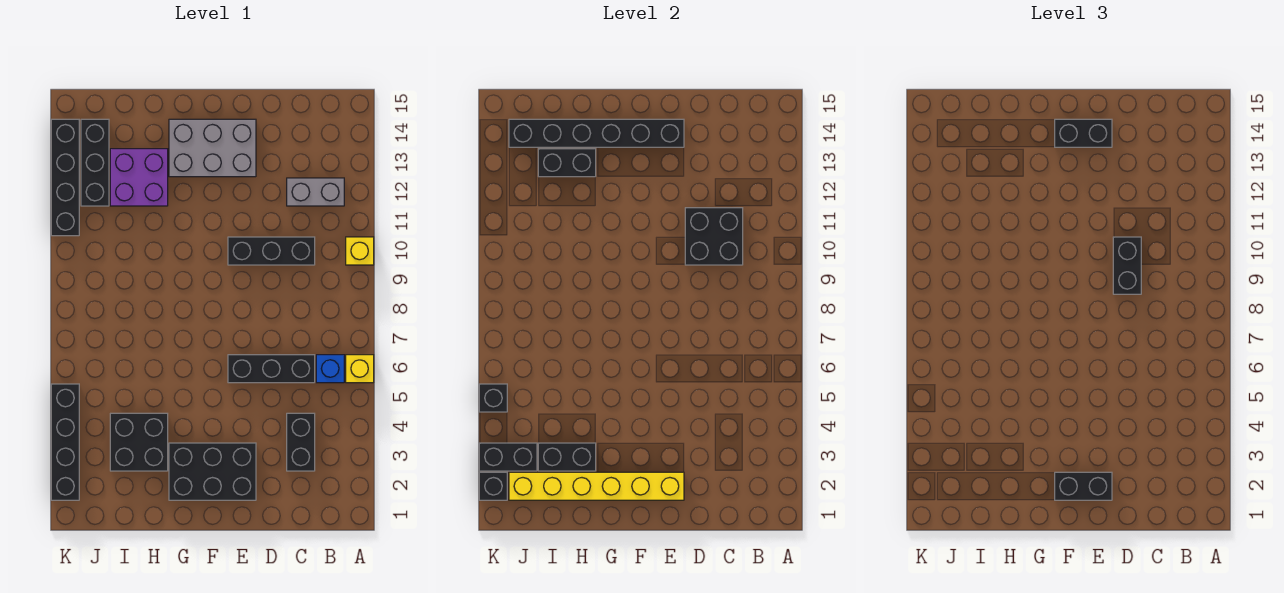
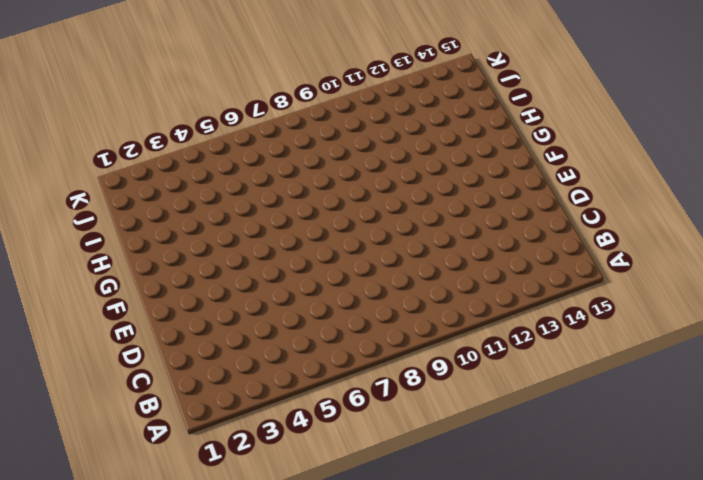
none -> yellow 1x1 brick [346,355,374,383]
none -> yellow 1x1 brick [346,237,374,265]
none -> blue 1x1 brick [316,355,344,383]

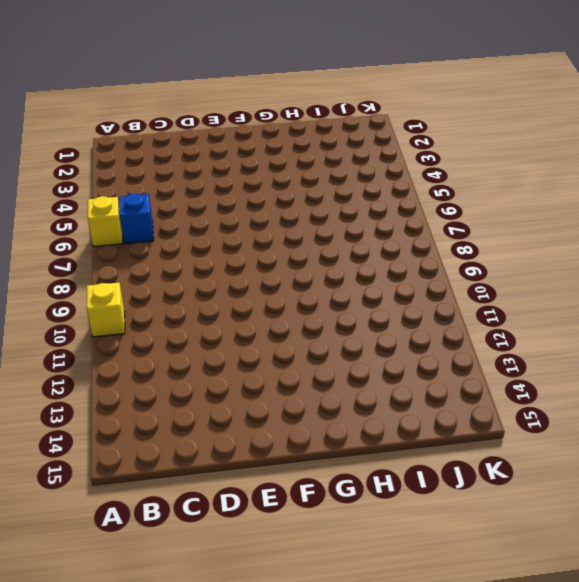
none -> grey 1x2 brick [287,178,344,206]
none -> black 1x2 brick [287,413,315,471]
none -> black 1x3 brick [228,355,315,383]

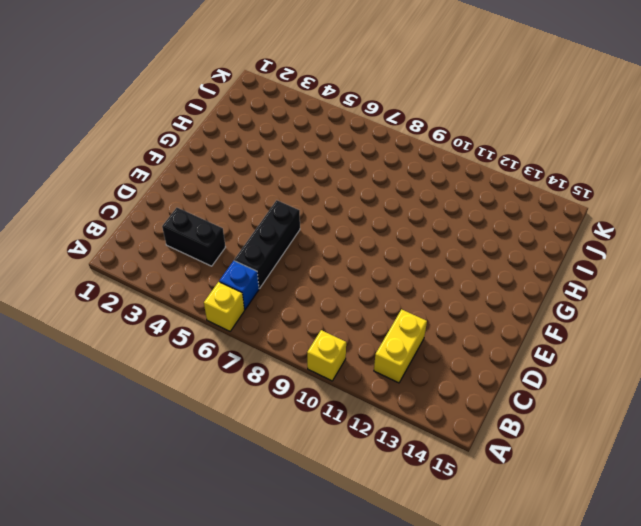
yellow 1x2 brick [374,309,427,383] -> grey 1x2 brick [287,178,344,206]
none -> black 1x3 brick [228,237,315,265]
none -> black 2x3 brick [169,443,256,500]
none -> grey 2x3 brick [169,119,256,177]

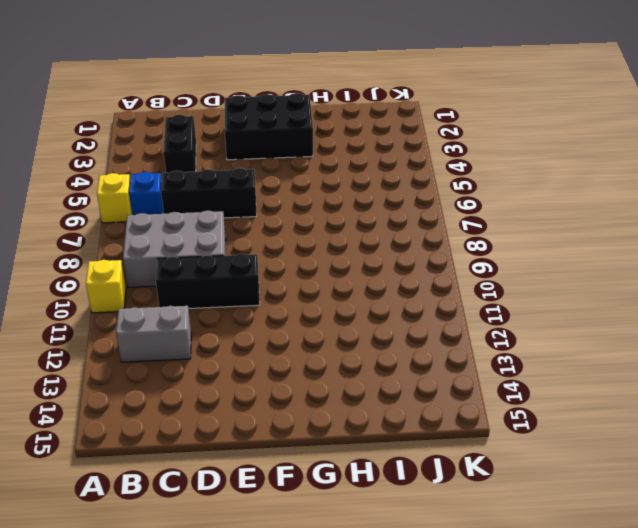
grey 2x3 brick [123,211,226,287] -> grey 2x3 brick moved to [169,119,256,177]
none -> black 2x2 brick [110,413,168,471]
none -> purple 2x2 brick [110,149,168,206]
none -> black 1x3 brick [81,119,109,206]

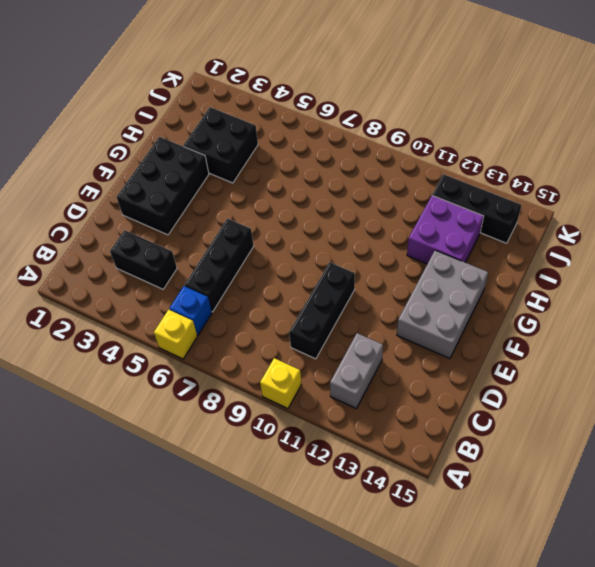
none -> black 1x4 brick [51,384,79,500]
none -> black 1x4 brick [51,119,79,236]
none -> black 2x2 brick [685,208,743,265]

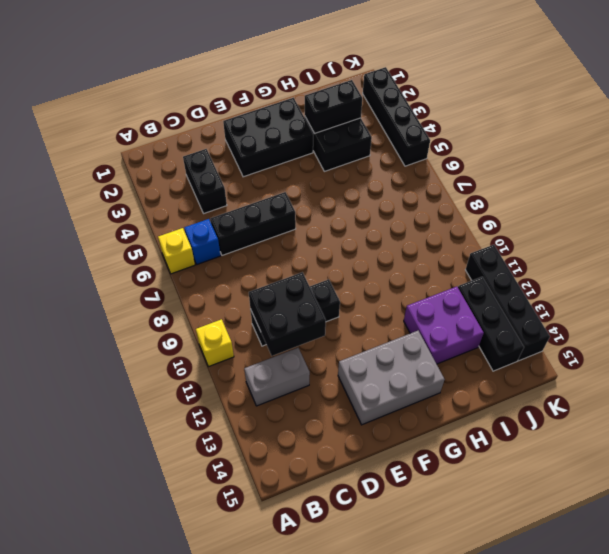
none -> yellow 1x6 brick [509,472,684,500]
none -> black 1x6 brick [509,119,684,147]
none -> black 1x2 brick [538,149,596,177]

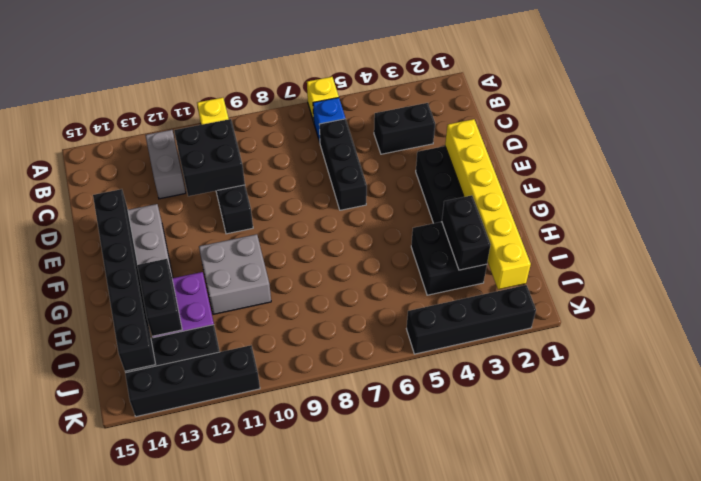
grey 2x2 brick [199,234,271,314] -> none
none -> black 1x2 brick [479,443,537,471]
none -> black 1x1 brick [479,472,507,500]
none -> black 1x1 brick [479,384,507,412]

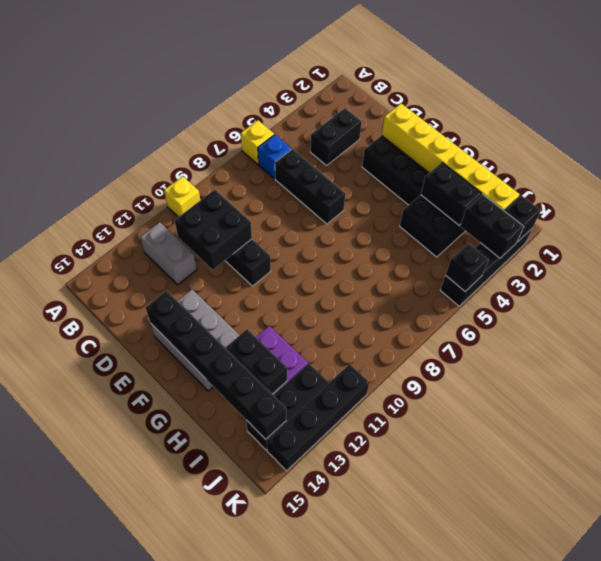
none -> black 1x2 brick [1113,237,1141,294]
none -> black 1x2 brick [1055,472,1112,500]
none -> black 1x2 brick [1055,119,1112,147]

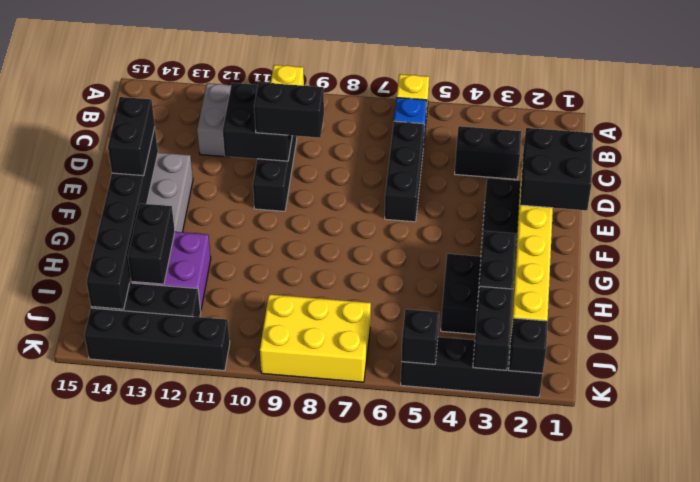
black 2x2 brick [520,128,593,210] -> black 1x2 brick [1055,472,1112,500]
yellow 2x3 brick [260,294,371,382] -> none

